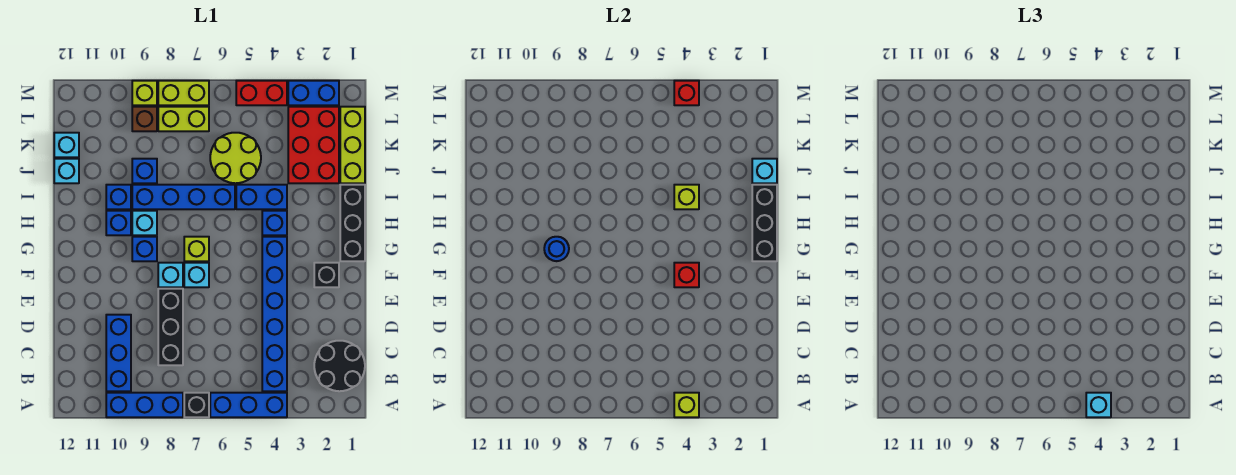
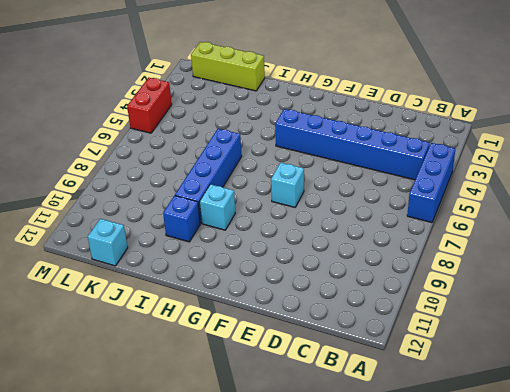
none -> black 1x1 brick [184,393,209,417]
none -> blue 1x3 brick [106,393,183,417]
none -> black 2x2 round brick [314,341,365,391]
none -> blue 1x3 brick [106,315,131,391]

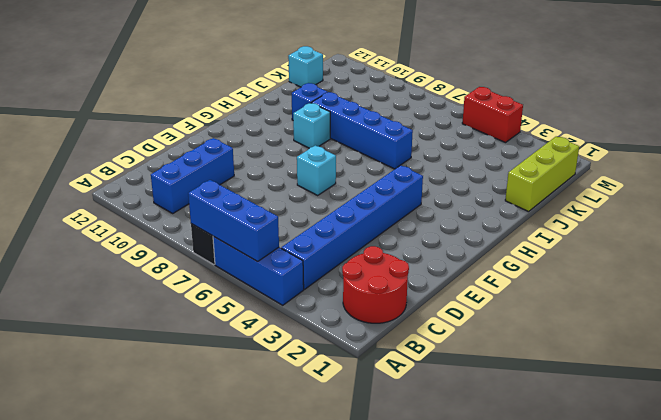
blue 1x3 brick [188,180,279,261] -> blue 1x3 brick moved to [106,393,183,417]
red 2x2 round brick [342,246,409,323] -> black 2x2 round brick [314,341,365,391]
none -> black 1x3 brick [158,289,183,365]
none -> black 1x1 brick [314,263,339,287]
none -> cyan 1x1 brick [158,263,183,287]
none -> black 1x3 brick [340,185,365,261]

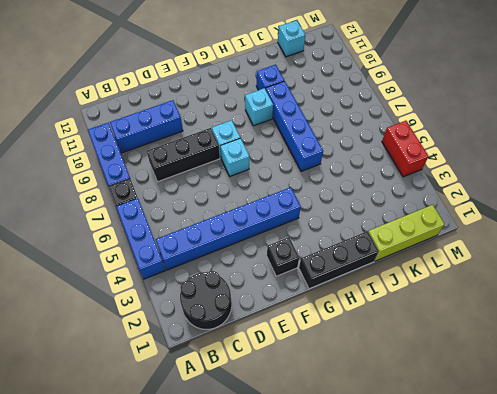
none -> lime 1x1 brick [184,237,209,261]
none -> blue 1x1 brick [132,237,157,261]
none -> blue 1x1 brick [262,211,287,235]
none -> blue 1x1 brick [106,211,131,235]

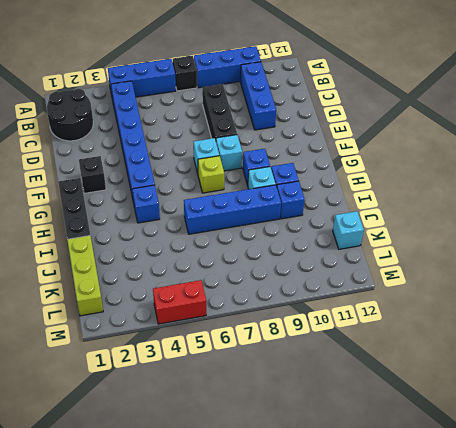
none -> blue 1x2 brick [236,185,287,209]
none -> red 2x3 brick [288,107,339,183]
none -> lime 2x2 round brick [210,133,261,183]
none -> blue 1x1 brick [132,159,157,183]

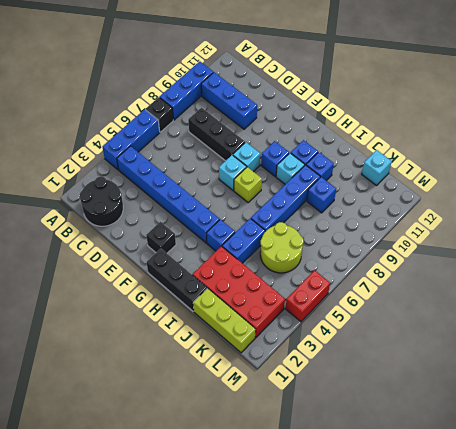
red 2x4 brick [193,246,285,338] -> red 2x3 brick [288,107,339,183]
none -> cyan 1x1 brick [54,159,79,183]
none -> lime 1x2 brick [158,107,209,131]
none -> brown 1x1 brick [132,107,157,131]
none -> blue 1x2 brick [288,81,339,105]

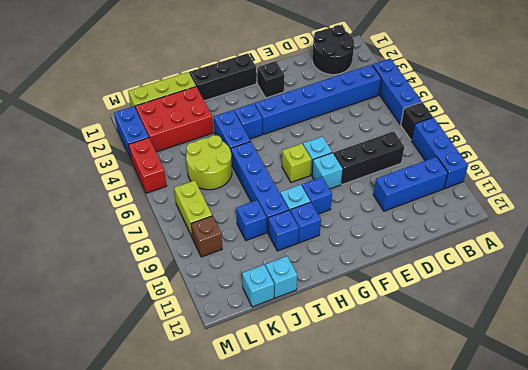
none -> lime 1x2 brick [158,81,209,105]
none -> lime 1x1 brick [132,81,157,105]
none -> lime 1x1 brick [674,393,699,417]
none -> red 1x1 brick [674,263,699,287]

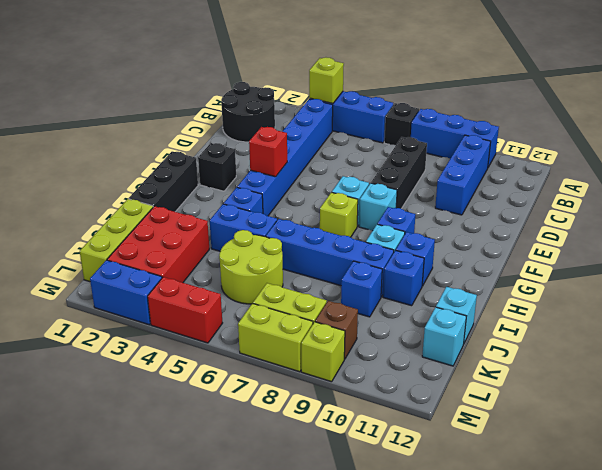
none -> black 1x3 brick [752,185,777,261]
none -> blue 1x1 round brick [544,237,569,261]
none -> lime 1x1 brick [674,185,699,209]
none -> cyan 1x1 brick [752,159,777,183]

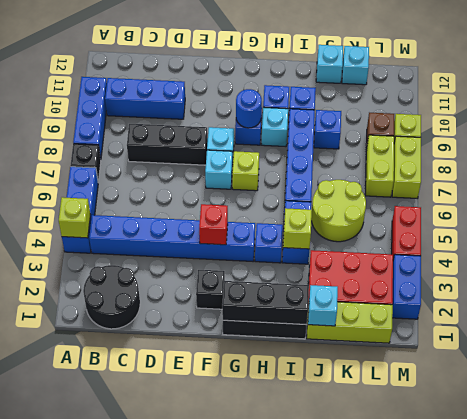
none -> red 1x1 brick [674,81,699,105]
none -> cyan 1x1 brick [1086,393,1111,417]

